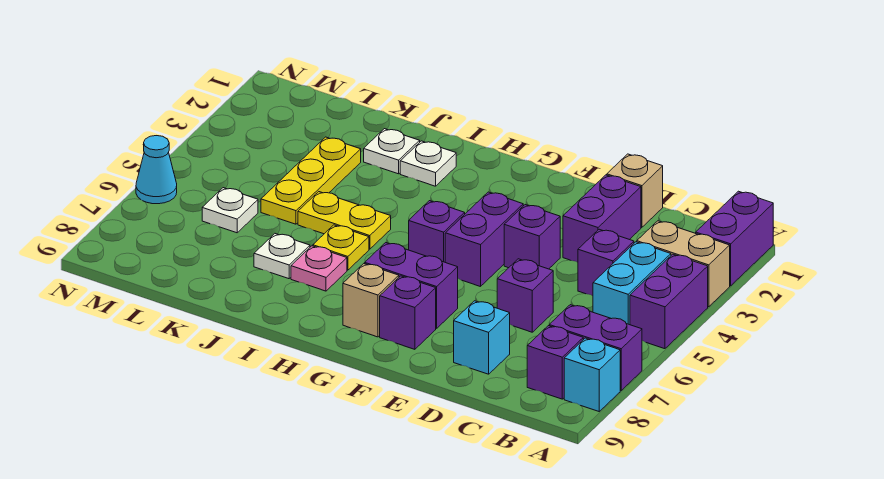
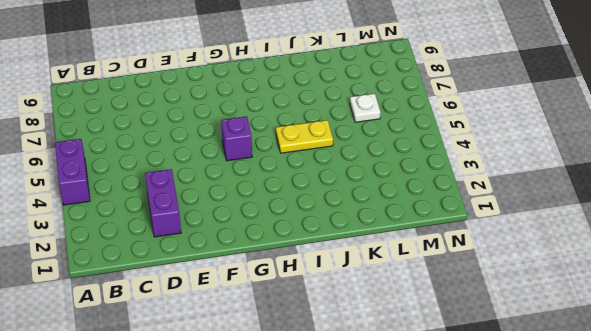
none -> purple 1x2 brick [696,191,773,286]
none -> tan 1x2 brick [637,221,730,307]
none -> purple 1x2 brick [549,305,642,391]

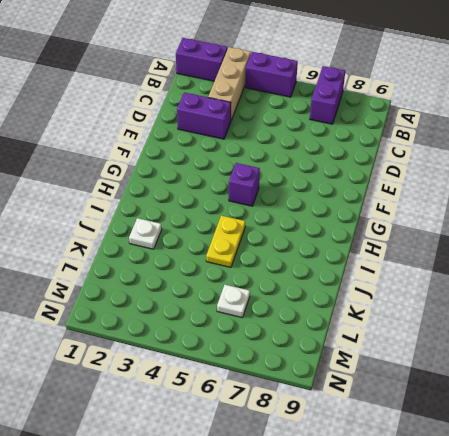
tan 1x3 brick [208,47,251,120] -> tan 1x2 brick [637,221,730,307]
none -> cyan 1x1 brick [564,338,620,411]
none -> cyan 1x2 brick [593,242,671,325]
none -> purple 1x1 brick [527,326,583,399]

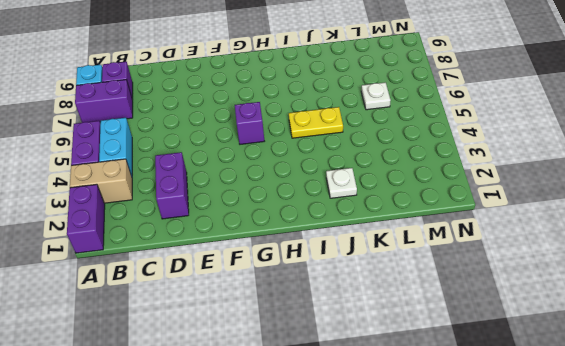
none -> purple 1x1 brick [578,229,634,296]
none -> tan 1x1 brick [607,154,663,228]
none -> purple 1x1 brick [497,259,553,332]

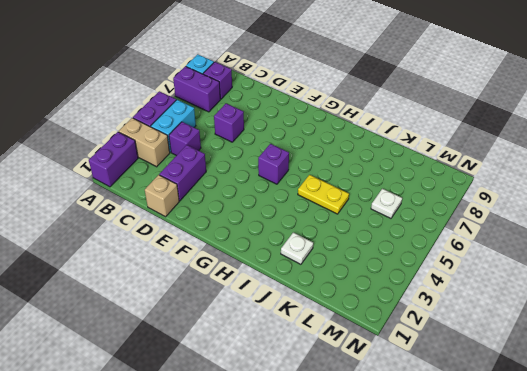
none -> cyan 1x1 brick [454,301,510,374]
none -> purple 1x1 brick [504,205,560,269]
none -> purple 1x2 brick [445,192,523,287]

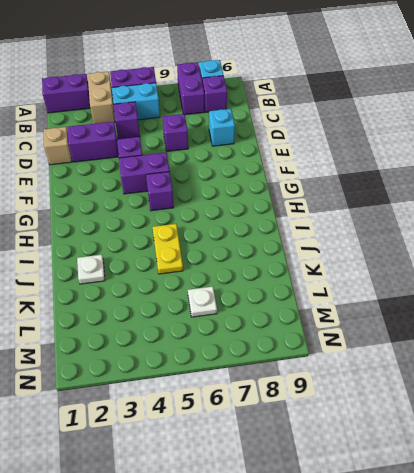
none -> purple 1x2 brick [365,243,458,328]
none -> purple 1x1 brick [380,276,436,349]
none -> tan 1x1 brick [343,264,399,337]

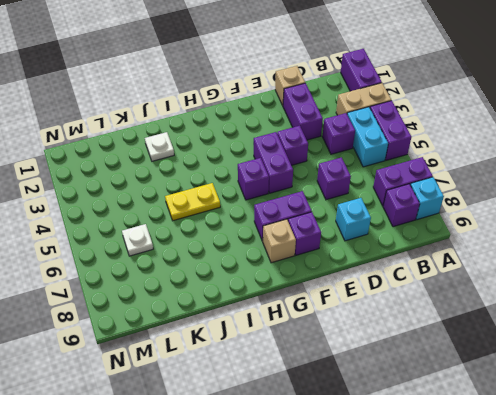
none -> white 1x1 plate [400,141,456,186]
none -> yellow 1x1 plate [313,225,369,270]
none -> pink 1x1 plate [291,246,347,291]

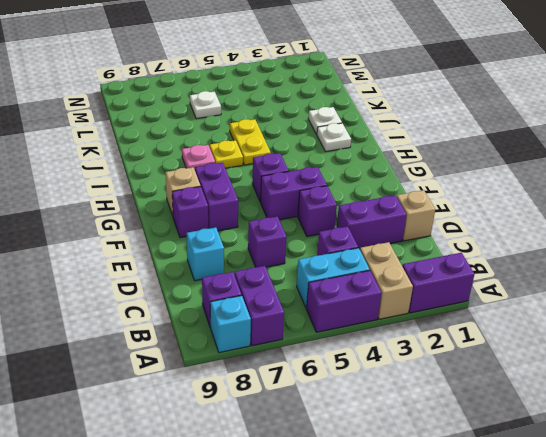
none -> white 1x1 plate [254,234,310,279]
none -> yellow 1x3 plate [261,137,361,224]
none -> cyan 1x1 cone [136,136,177,204]

